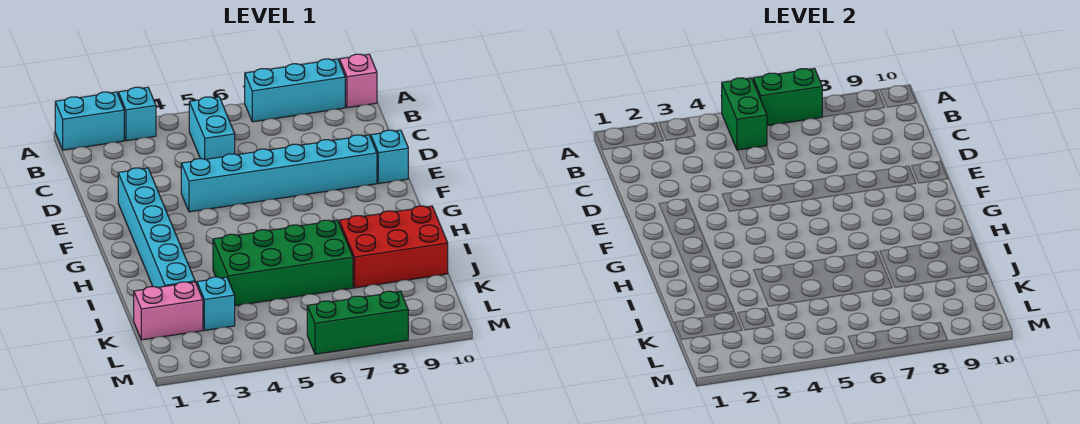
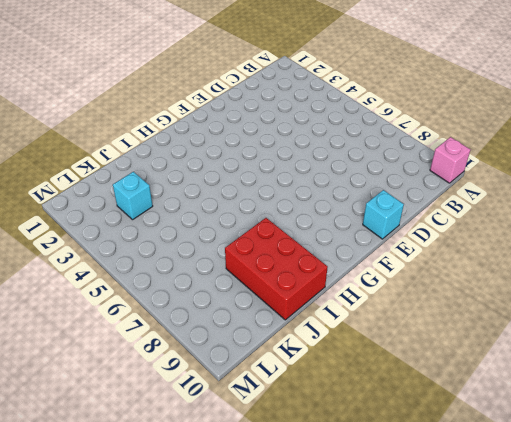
none -> cyan 1x2 brick [55,92,124,150]
none -> cyan 1x1 brick [118,87,156,141]
none -> cyan 1x3 brick [245,59,345,122]

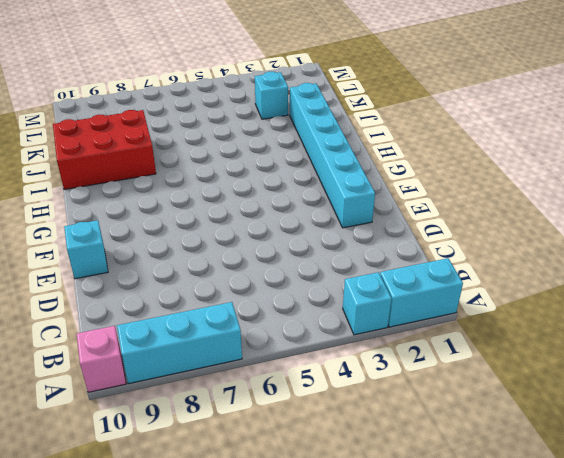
none -> cyan 1x2 brick [189,97,235,159]
none -> cyan 1x6 brick [181,135,377,212]
none -> green 2x4 brick [213,220,353,306]

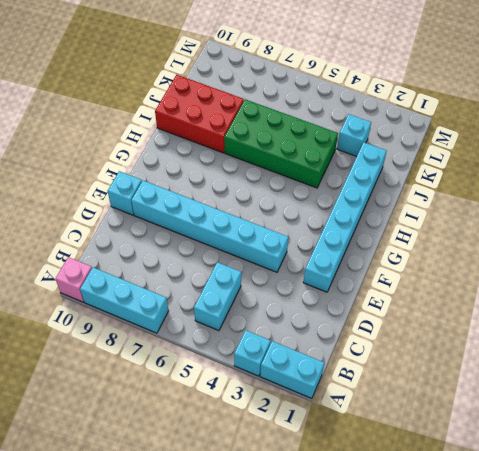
none -> pink 1x2 brick [134,282,203,340]
none -> green 1x3 brick [307,291,408,354]
none -> green 1x2 brick [722,78,767,150]

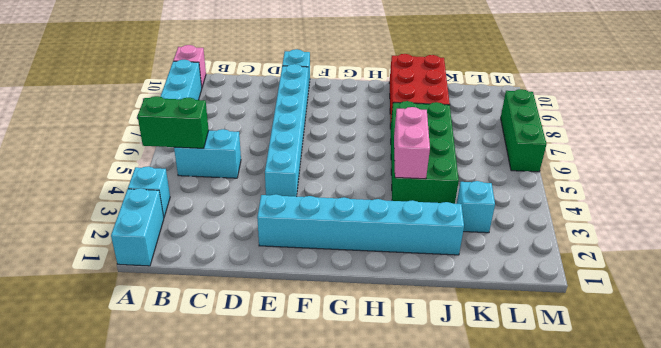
pink 1x2 brick [394,107,430,179] -> pink 1x2 brick moved to [134,282,203,340]
none -> green 1x2 brick [753,69,822,126]

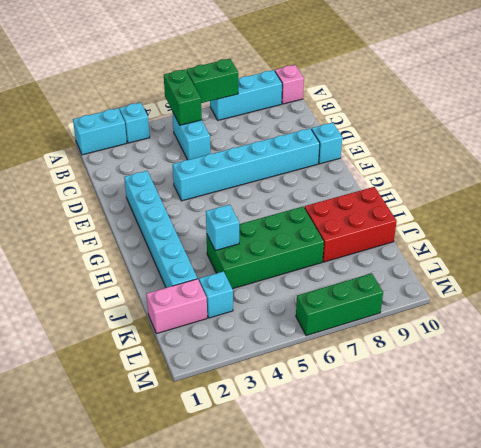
cyan 1x1 brick [206,205,239,251] -> none

